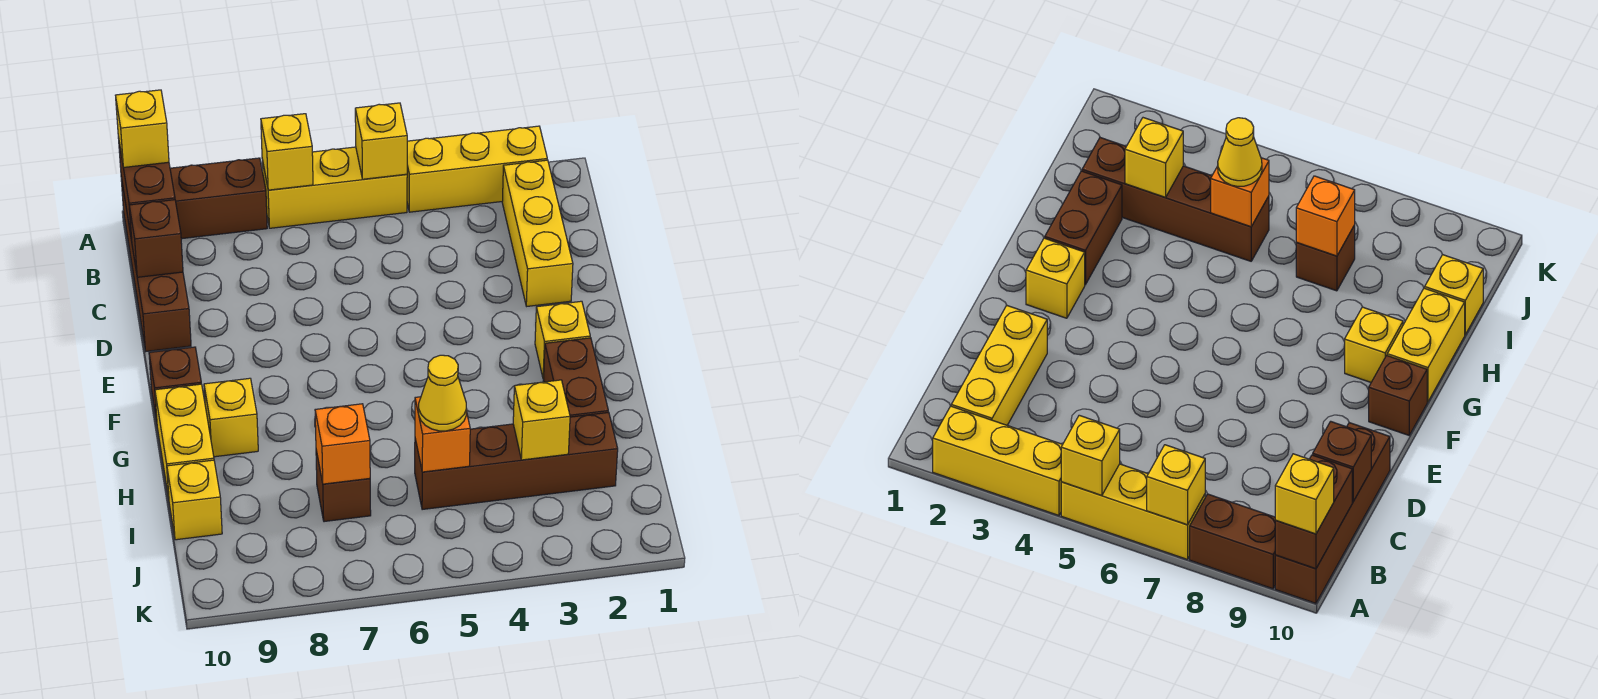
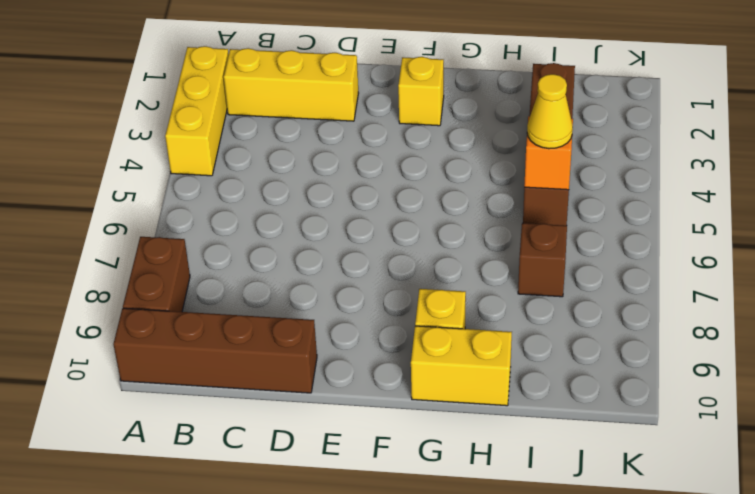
none -> yellow 1x3 brick [262,147,407,228]
none -> brown 1x1 brick [149,347,201,421]
none -> brown 1x2 brick [543,338,608,417]

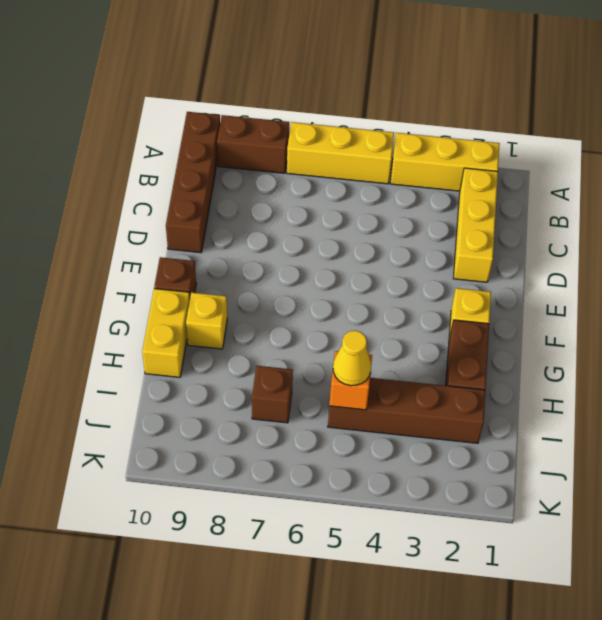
none -> yellow 1x1 brick [167,460,222,540]
none -> yellow 1x1 brick [355,103,407,179]
none -> yellow 1x1 brick [261,114,313,190]

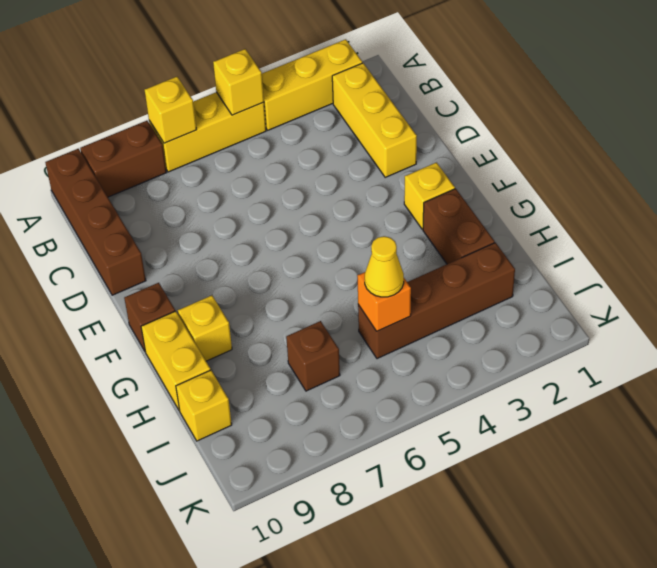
none -> brown 1x2 brick [118,137,175,239]
none -> brown 1x1 brick [129,200,183,277]
none -> yellow 1x1 brick [513,380,570,460]

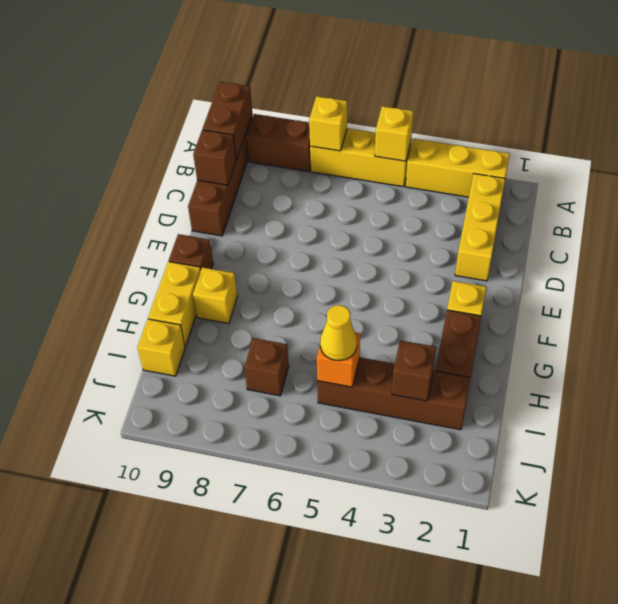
brown 1x1 brick [392,340,436,401] -> yellow 1x1 brick [513,380,570,460]
none -> orange 1x1 brick [315,404,370,484]
none -> yellow 1x1 brick [115,90,169,168]

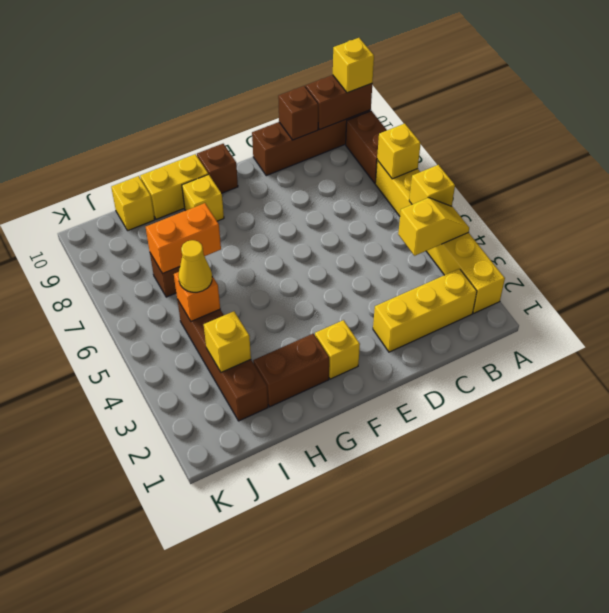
yellow 1x2 slope [398,198,469,256] -> none
orange 1x2 brick [146,203,221,273] -> orange 1x1 brick [315,404,370,484]

